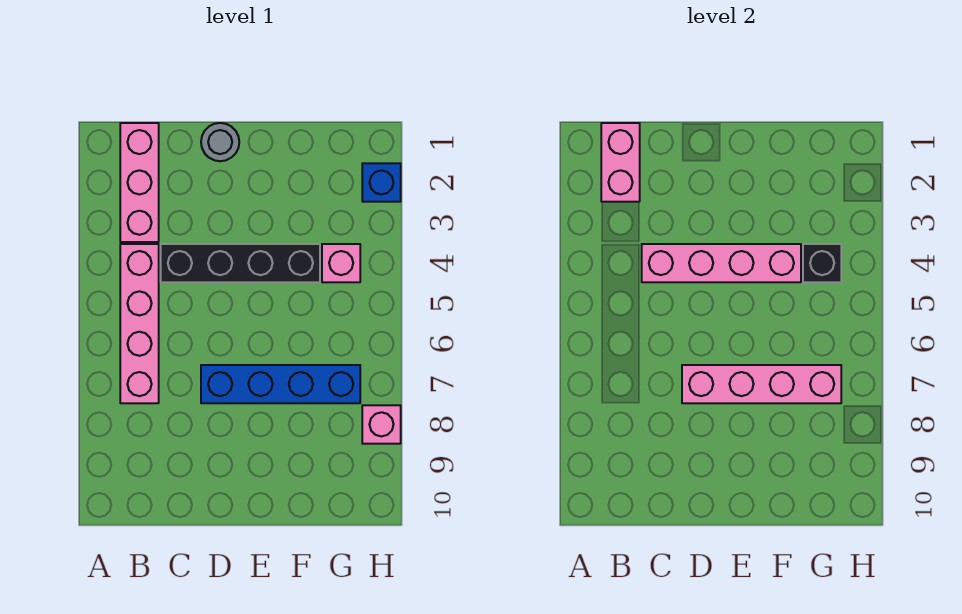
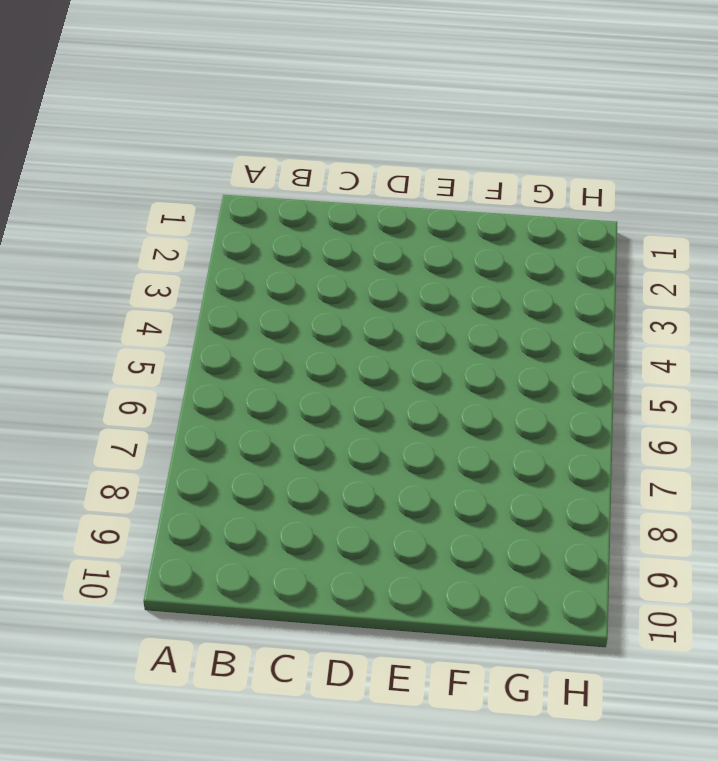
none -> pink 1x3 brick [120,123,159,242]
none -> pink 1x4 brick [120,244,159,403]
none -> black 1x4 brick [161,244,320,282]

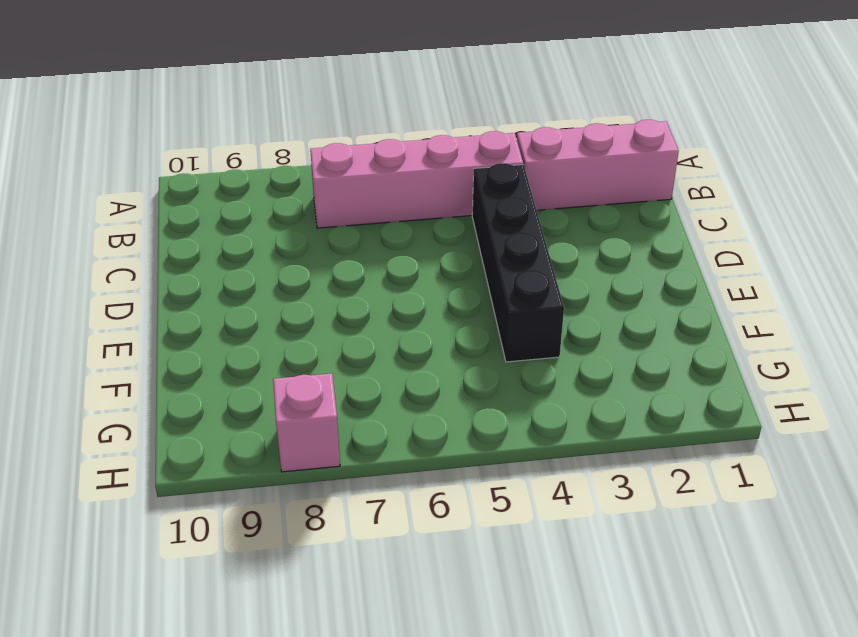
none -> grey 1x1 round brick [201,123,239,161]
none -> blue 1x4 brick [201,365,360,403]
none -> pink 1x1 brick [322,244,360,282]

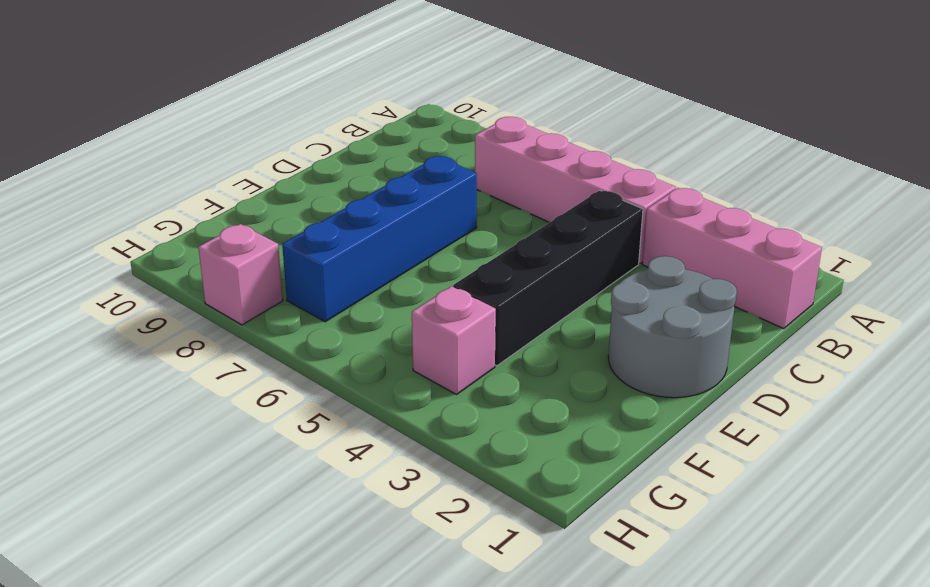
grey 2x2 round brick [608,256,737,398] -> grey 1x1 round brick [201,123,239,161]
none -> blue 1x1 brick [362,163,401,202]
none -> pink 1x2 brick [601,123,640,202]
none -> pink 1x4 brick [642,244,801,282]

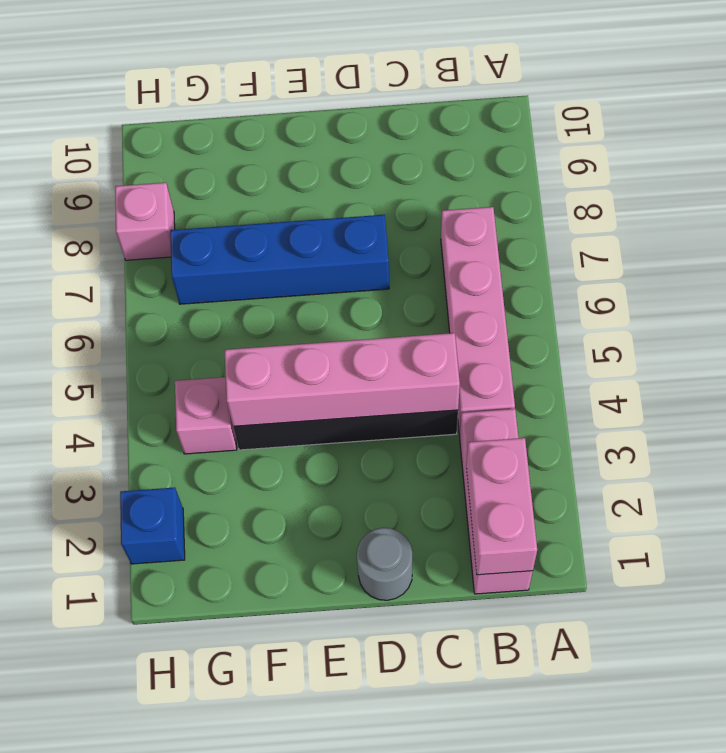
none -> pink 1x4 brick [682,365,841,403]
none -> black 1x1 brick [803,244,841,282]

